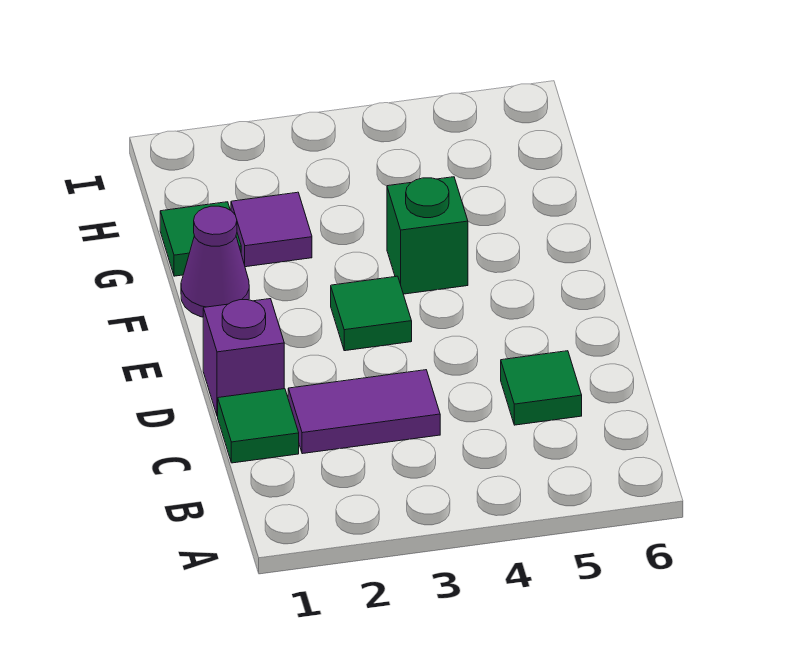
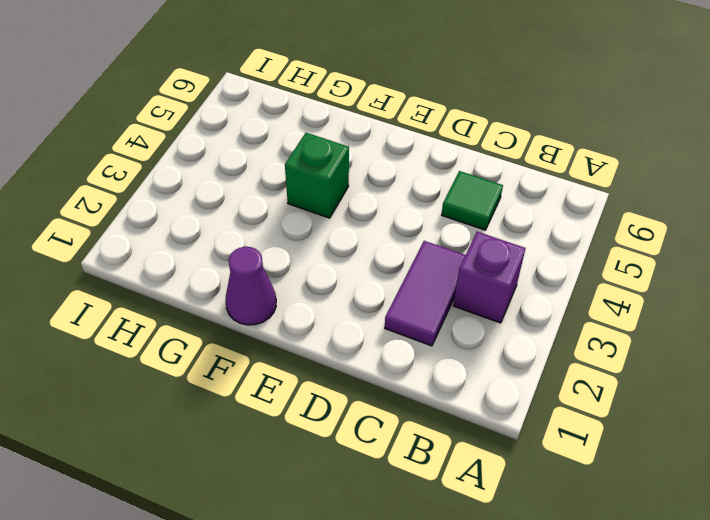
purple 1x1 brick [453,232,526,323] -> purple 1x1 brick moved to [203,299,284,416]
none -> green 1x1 tile [218,389,299,463]
none -> green 1x1 tile [331,276,412,351]

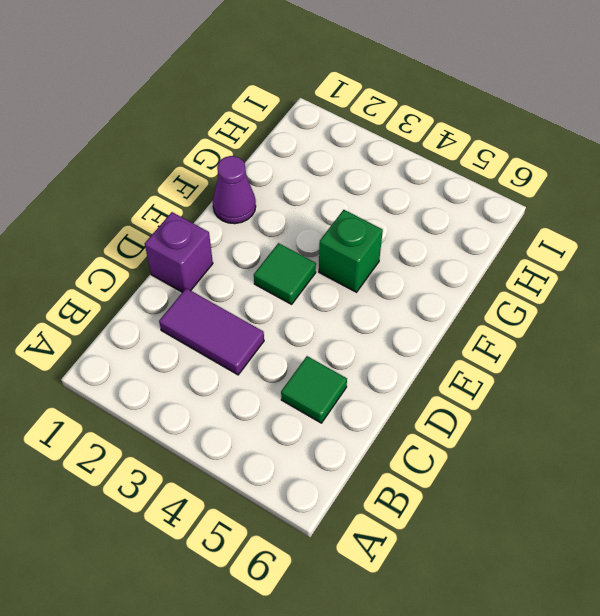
none -> green 1x1 tile [218,389,299,463]
none -> green 1x1 tile [160,202,241,276]

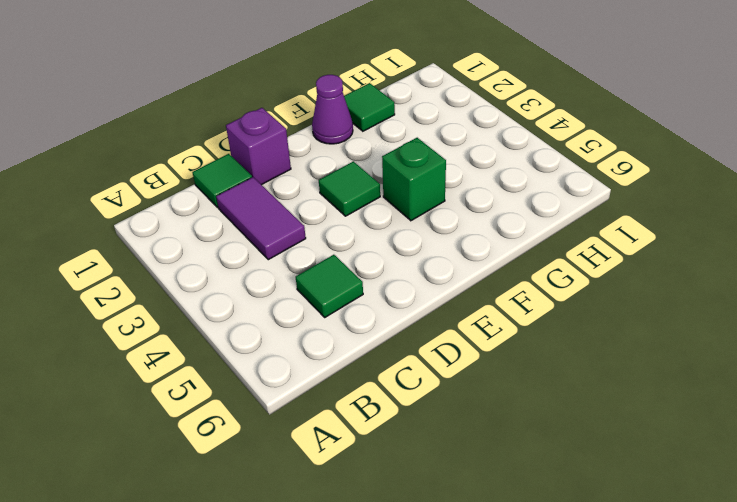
none -> purple 1x1 tile [231,192,312,267]

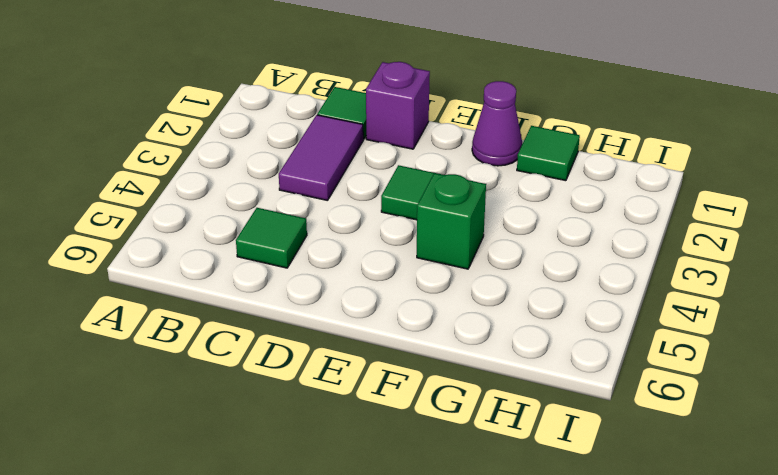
none -> purple 1x1 tile [231,192,312,267]

